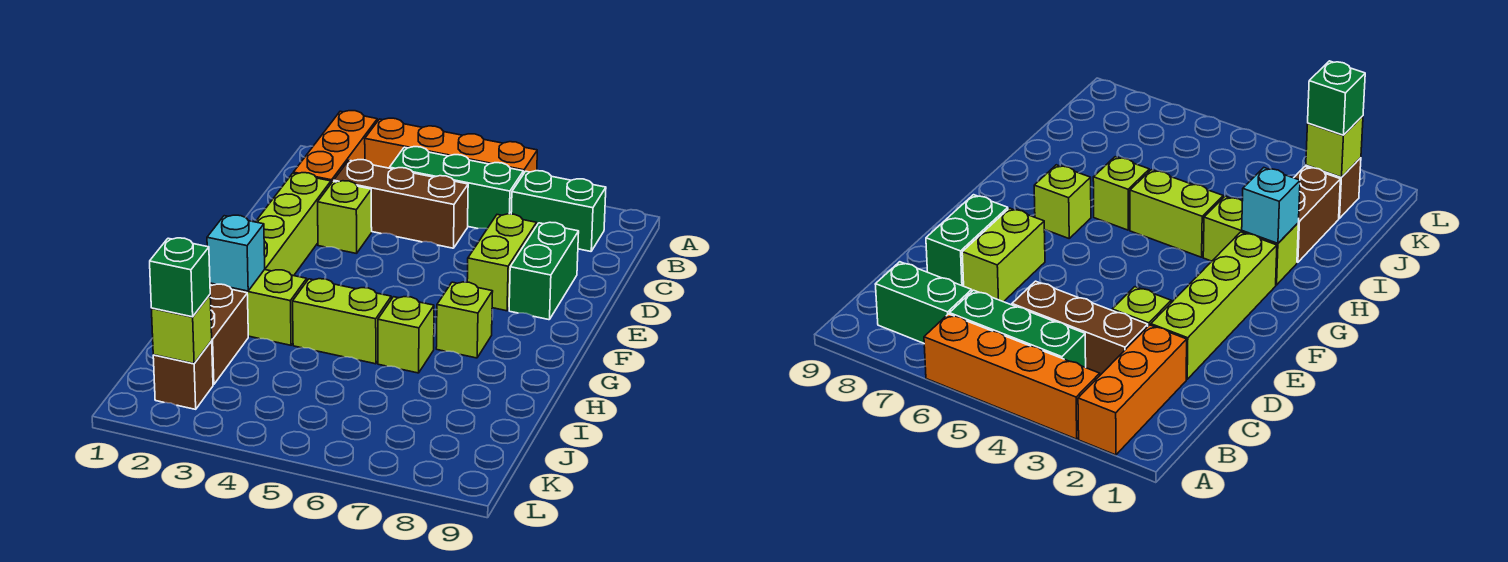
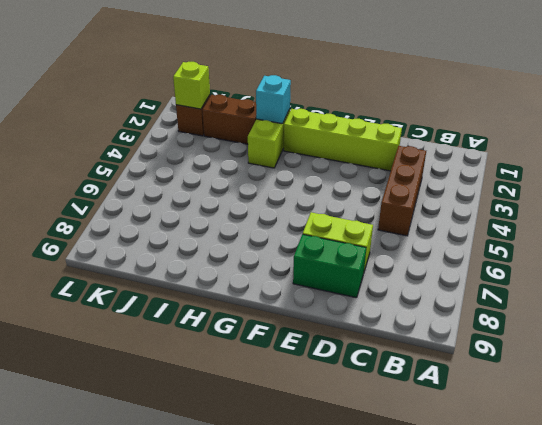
none -> orange 1x3 brick [293,111,377,183]
none -> orange 1x4 brick [365,118,537,174]
none -> green 1x3 brick [390,147,523,229]

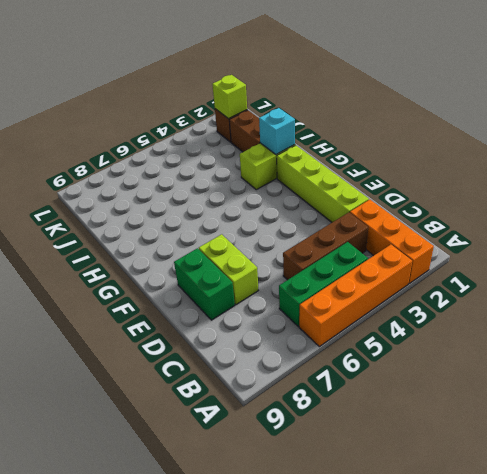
none -> green 1x2 brick [511,171,606,251]
none -> lime 1x1 brick [318,181,372,254]
none -> lime 1x1 brick [436,282,493,358]

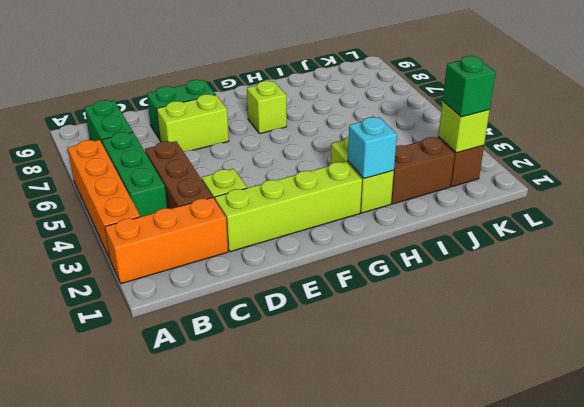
none -> lime 1x2 brick [293,279,391,364]
none -> lime 1x1 brick [378,297,434,373]

